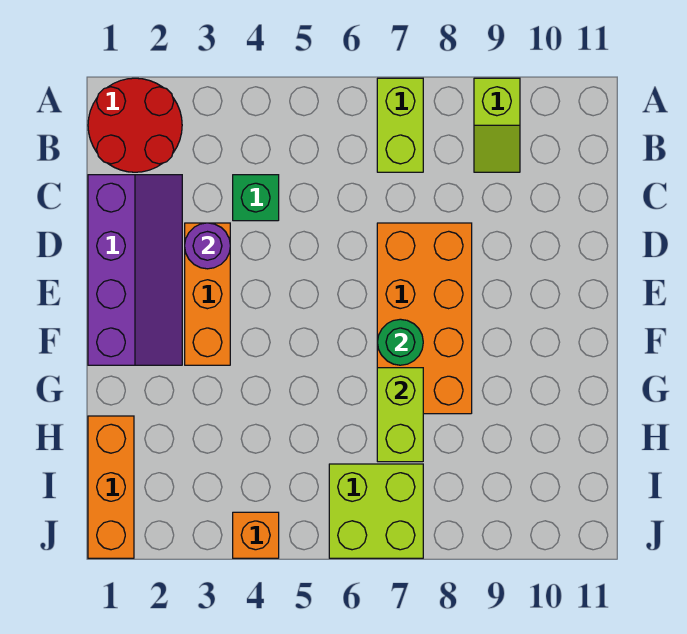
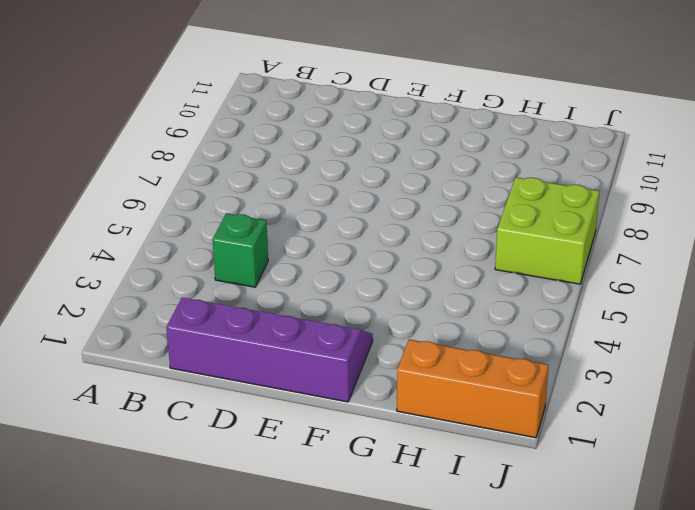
none -> red 2x2 round brick [88,78,182,172]
none -> lime 1x2 brick [377,78,423,172]
none -> lime 1x2 slope [474,78,520,172]

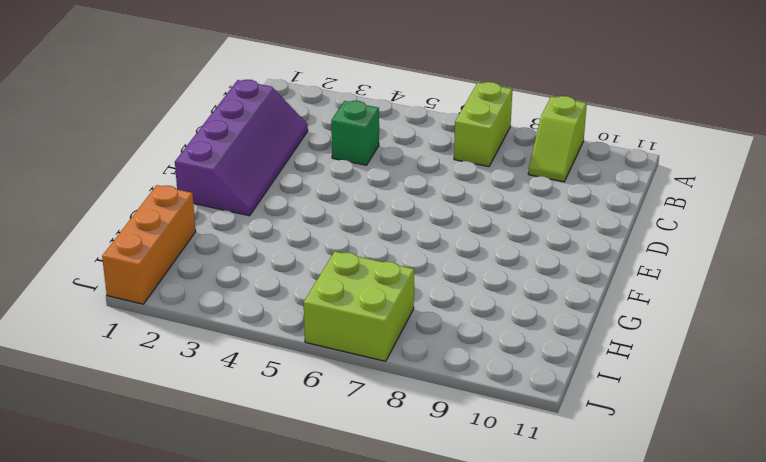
none -> red 2x2 round brick [88,78,182,172]
none -> orange 1x3 brick [185,223,230,365]
none -> orange 2x4 brick [377,223,472,414]

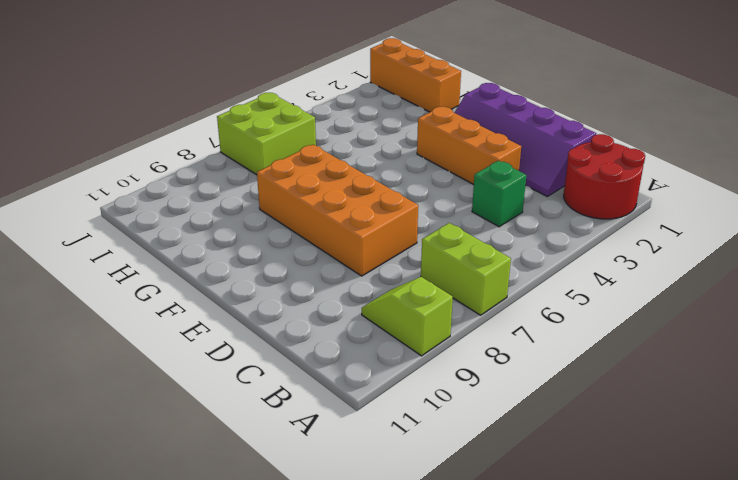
none -> orange 1x1 brick [233,512,279,558]
none -> purple 1x1 round brick [185,223,230,269]
none -> green 1x1 round brick [377,319,423,365]

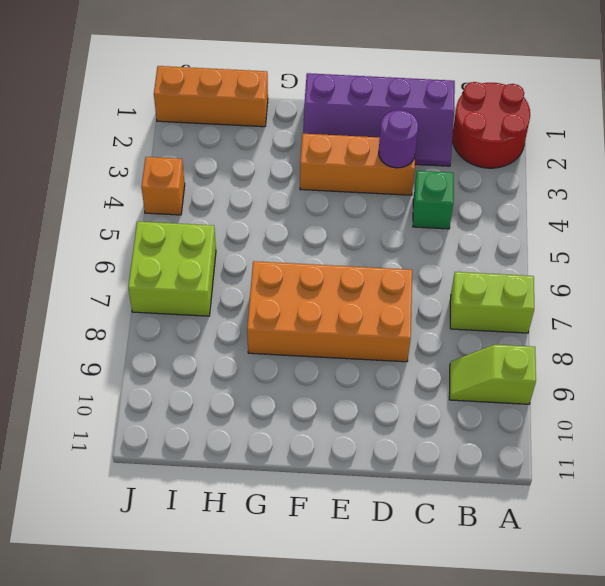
none -> green 1x1 round brick [377,319,423,365]
none -> lime 1x2 brick [377,368,423,462]

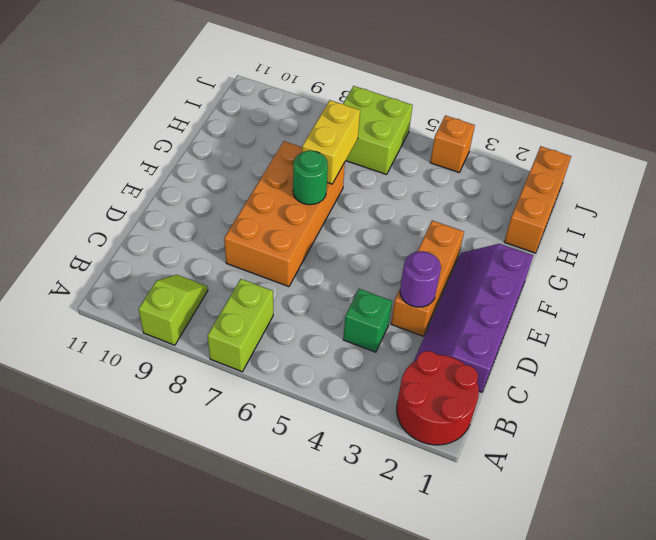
yellow 1x2 brick [302,100,360,184] -> lime 1x2 brick [377,368,423,462]

